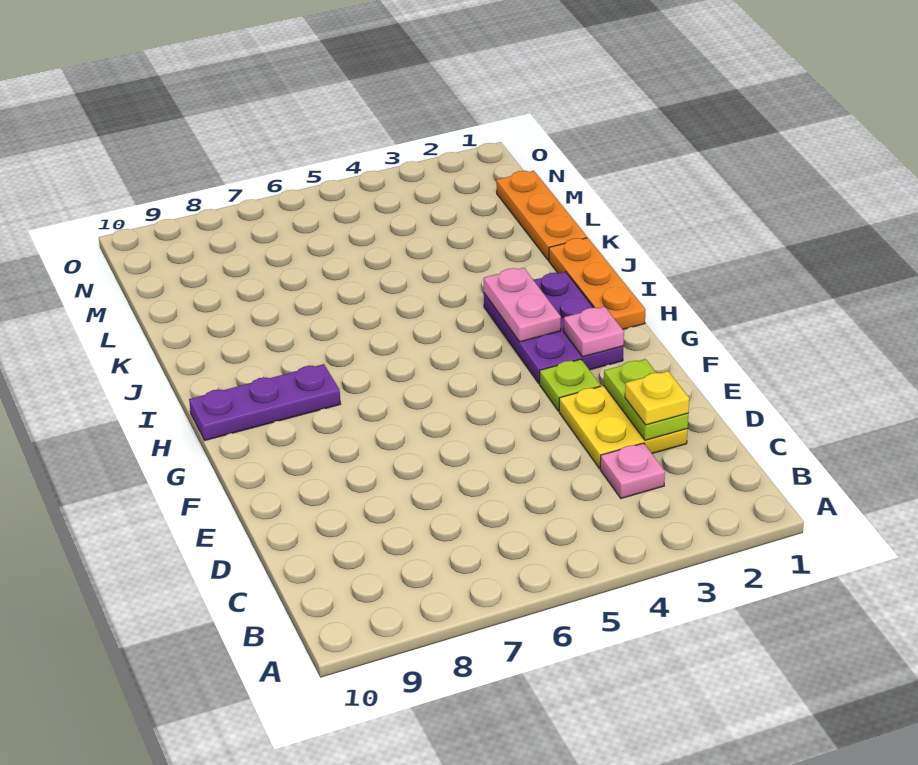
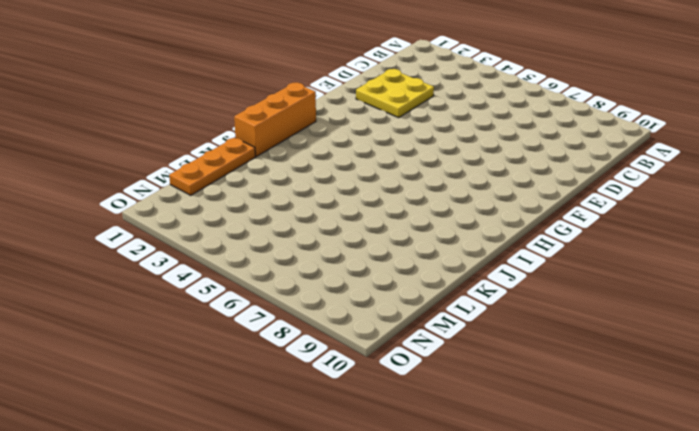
orange 1x3 brick [234,82,316,157] -> orange 1x3 plate [549,238,646,329]
none -> pink 1x1 plate [600,443,665,498]
none -> lime 1x1 plate [540,359,600,411]

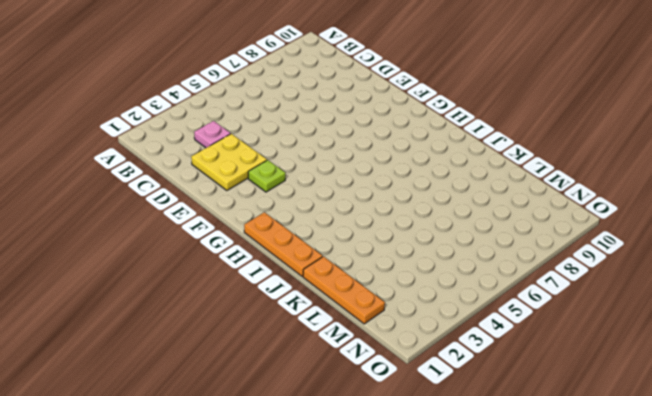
none -> purple 2x3 plate [484,272,623,383]
none -> purple 1x3 plate [189,364,341,440]

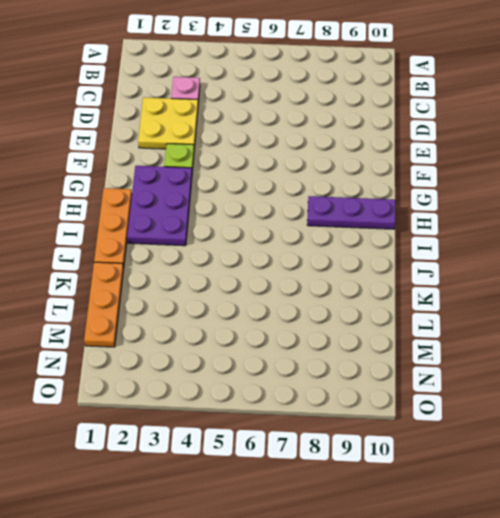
none -> lime 1x2 plate [604,359,688,440]
none -> pink 1x1 plate [564,307,624,357]

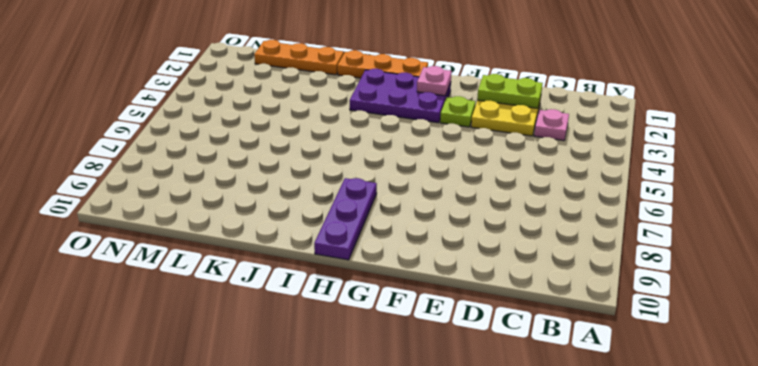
none -> pink 1x2 plate [484,268,561,342]
none -> yellow 1x1 plate [625,371,689,425]

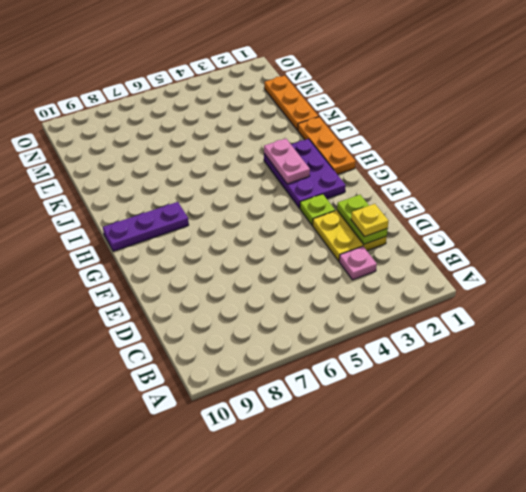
none -> pink 1x1 plate [564,307,624,357]

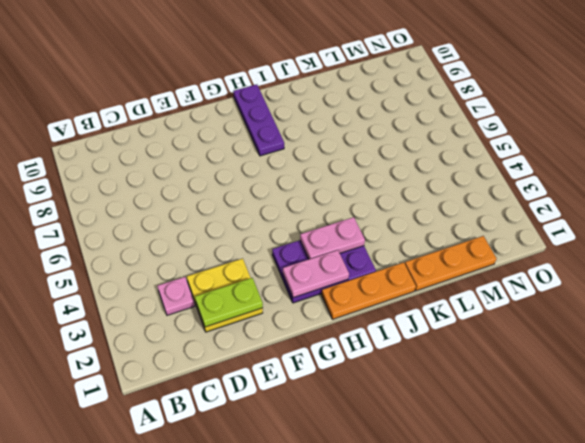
pink 1x2 plate [283,250,349,298] -> pink 1x1 plate [564,307,624,357]
none -> lime 1x1 plate [540,359,600,411]
none -> yellow 1x1 plate [625,371,689,425]

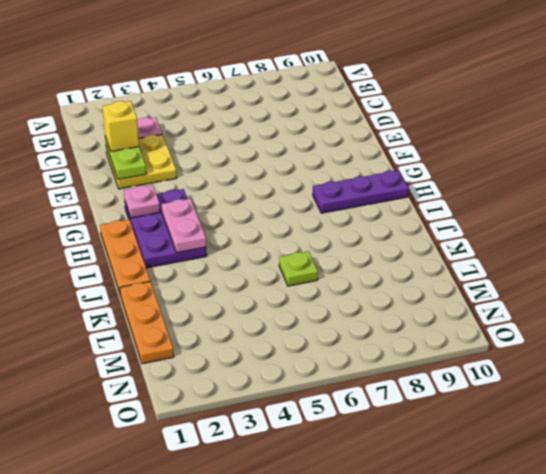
yellow 1x1 brick [102,101,139,151] -> yellow 1x1 plate [625,371,689,425]
lime 1x1 plate [279,251,318,286] -> lime 1x1 plate moved to [540,359,600,411]

